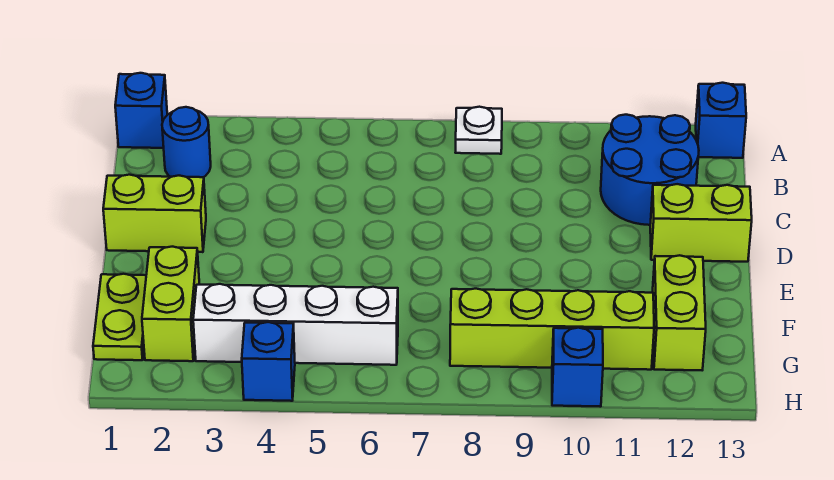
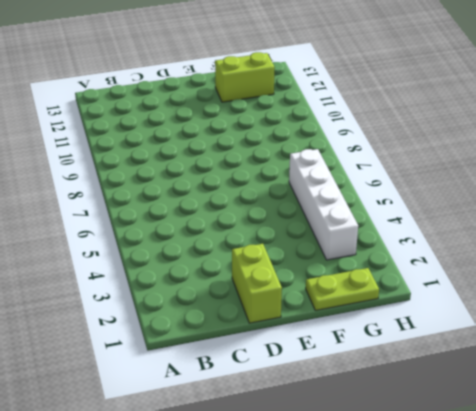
none -> blue 1x1 brick [115,73,167,148]
none -> white 1x1 plate [455,107,502,154]
none -> blue 1x1 brick [696,83,746,158]

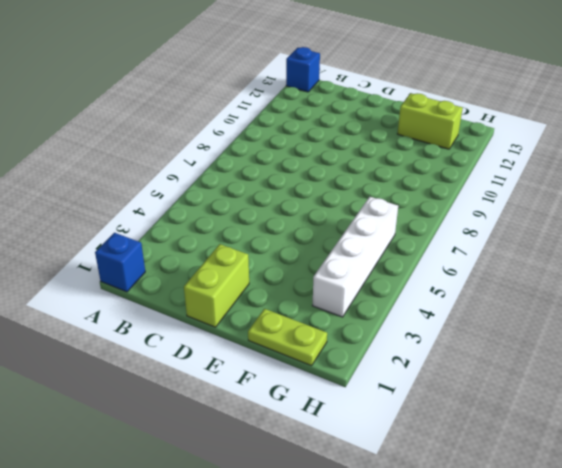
none -> white 1x1 plate [455,107,502,154]
none -> blue 1x1 round brick [162,107,211,177]
none -> blue 2x2 round brick [601,115,699,225]

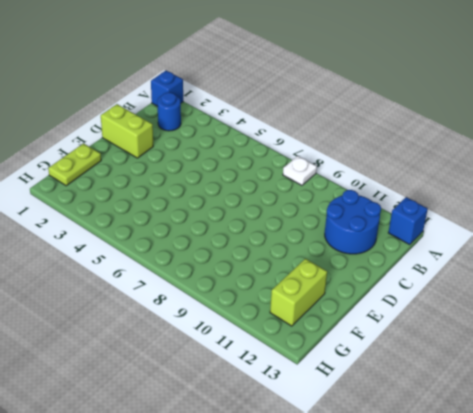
none -> lime 1x2 brick [650,184,752,262]
none -> lime 1x2 brick [142,247,199,361]
none -> white 1x4 brick [193,284,398,365]

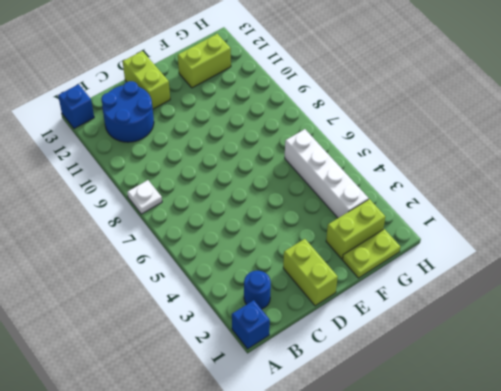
none -> lime 1x4 brick [450,289,654,370]
none -> blue 1x1 brick [242,322,295,401]
none -> blue 1x1 brick [552,328,603,407]

